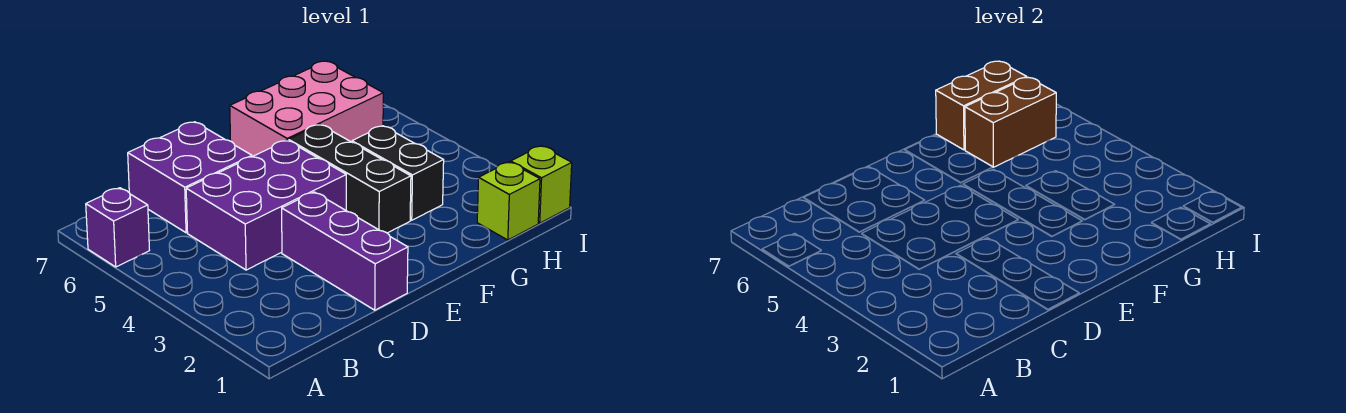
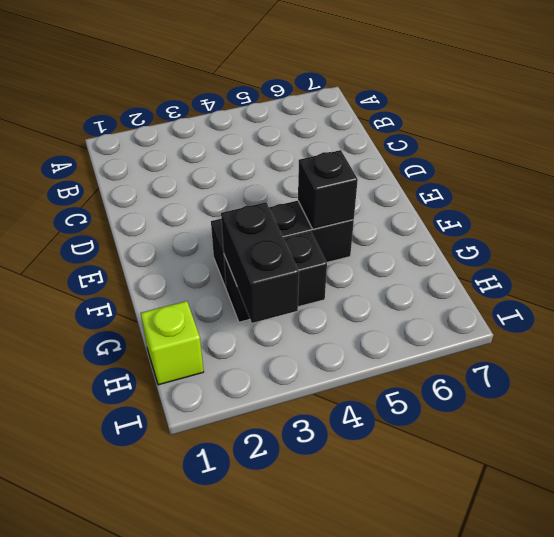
black 1x1 brick [298,150,358,229] -> none
black 1x2 brick [221,202,299,323] -> none
none -> purple 1x1 brick [86,188,150,267]
none -> purple 2x3 brick [186,140,346,270]

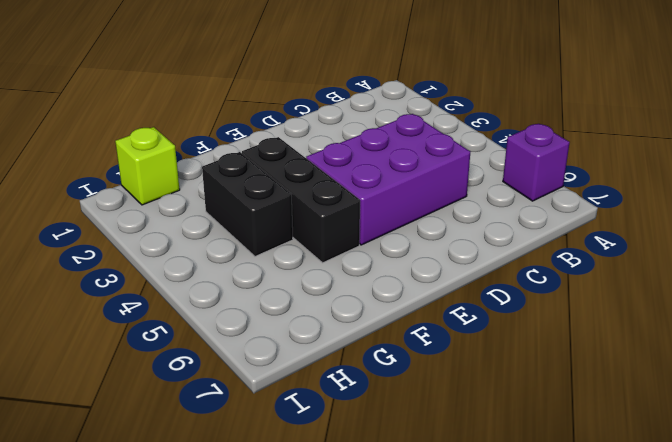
none -> purple 2x2 brick [128,122,252,233]
none -> purple 1x3 brick [282,192,408,310]

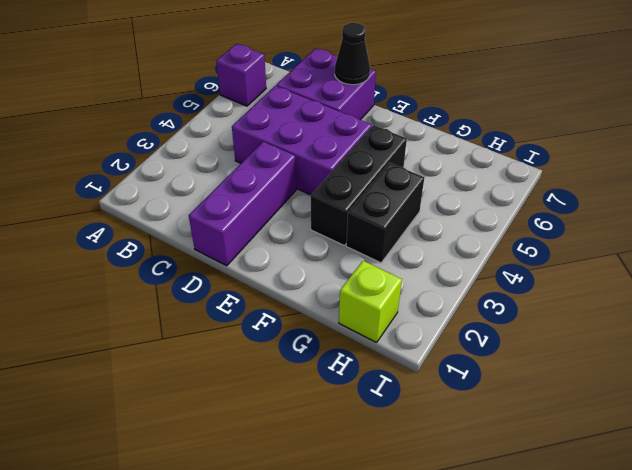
black 1x1 cone [335,23,370,85] -> none
none -> pink 2x3 brick [230,61,383,157]
none -> lime 1x1 brick [511,146,572,223]

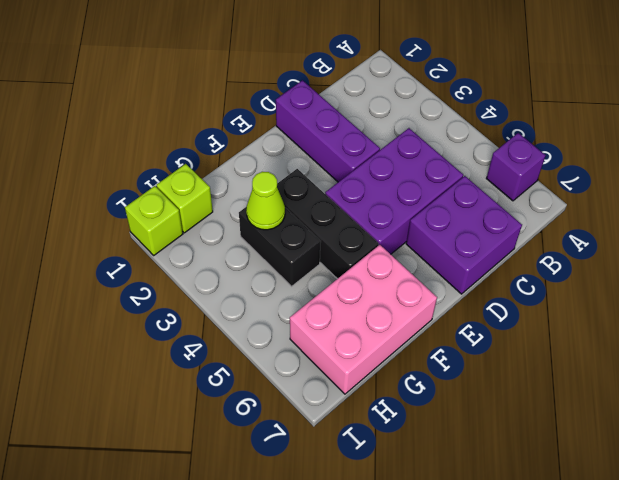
lime 1x1 cone [246,172,285,230] -> none
none -> brown 1x2 brick [965,78,1056,167]
none -> brown 1x2 brick [936,61,1027,150]

